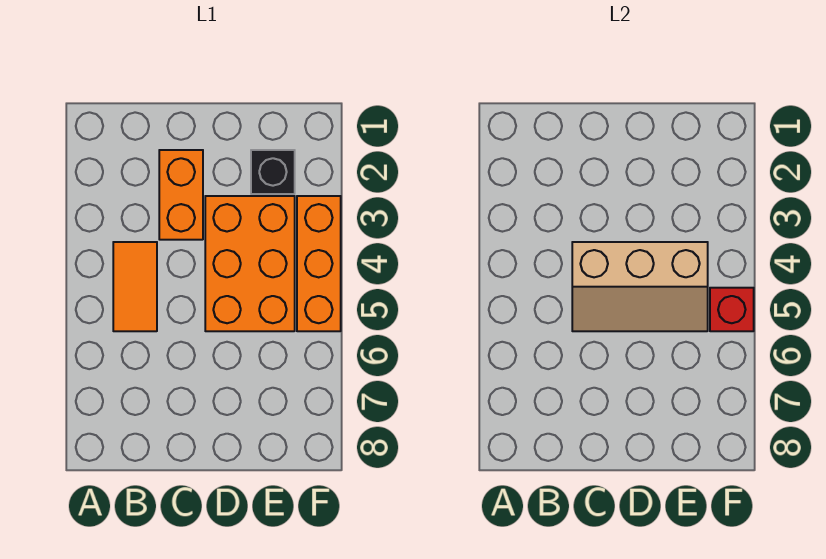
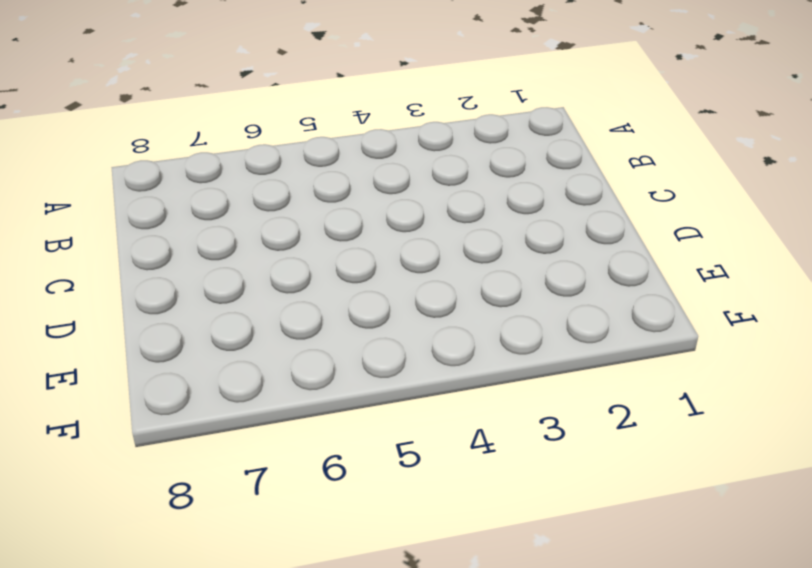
none -> orange 1x2 tile [113,242,157,331]
none -> orange 1x2 brick [159,150,203,240]

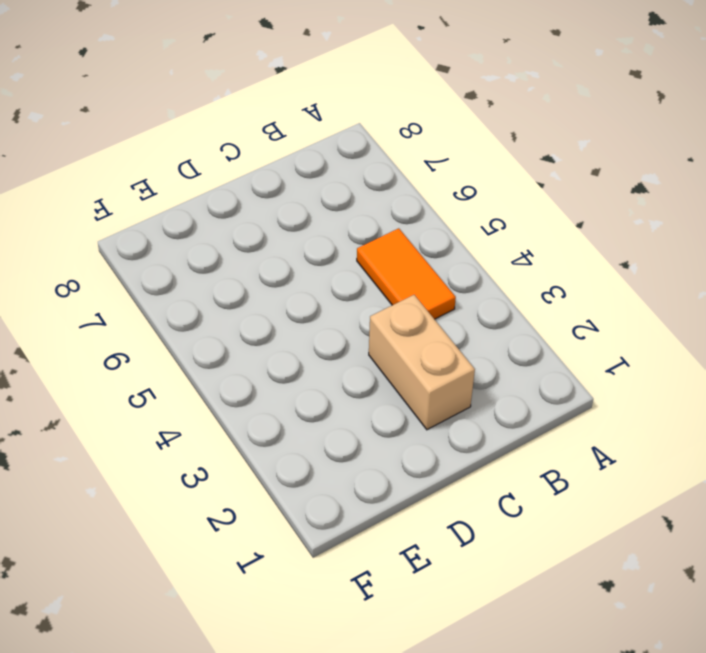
tan 1x2 brick [369,295,475,430] -> orange 1x2 brick [159,150,203,240]
none -> orange 2x3 brick [205,196,295,331]
none -> black 1x1 brick [251,150,295,194]

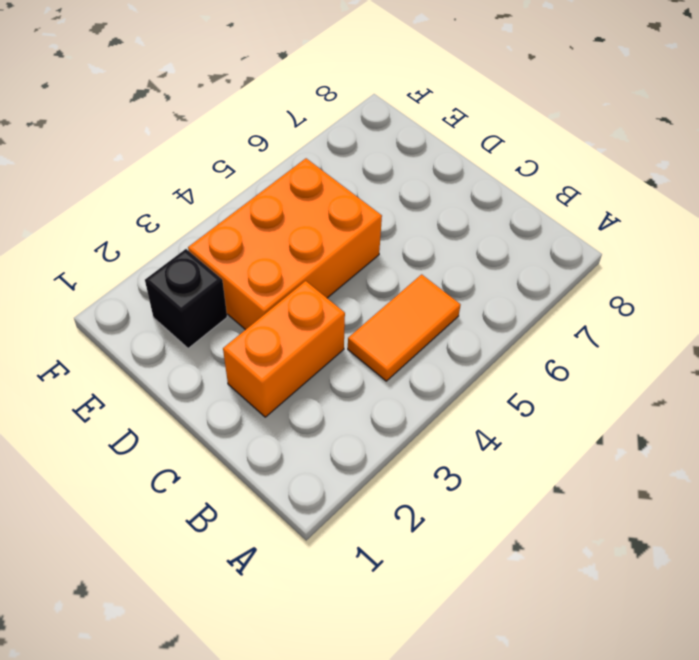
none -> orange 1x3 brick [297,196,341,331]
none -> tan 2x3 slope [572,242,708,331]

